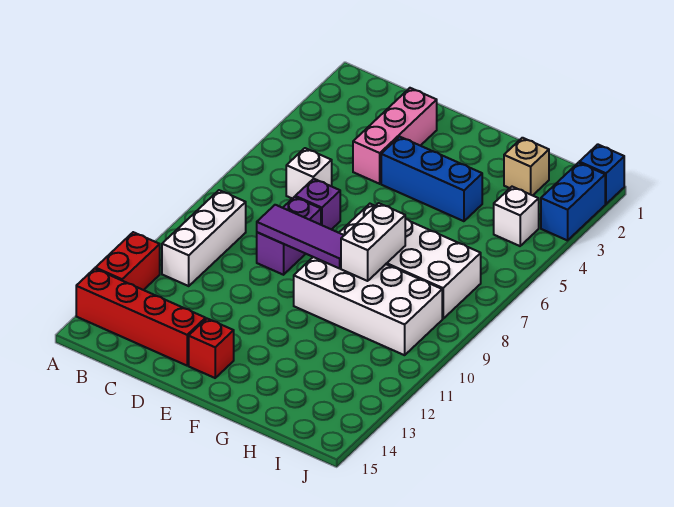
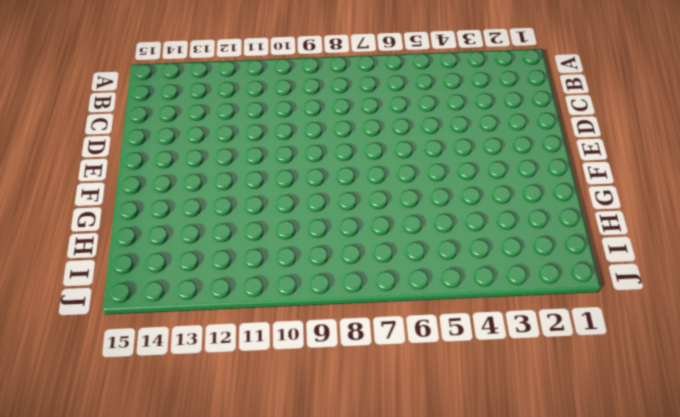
none -> red 1x2 brick [95,232,160,290]
none -> red 1x4 brick [76,269,206,366]
none -> white 1x3 brick [162,190,246,286]

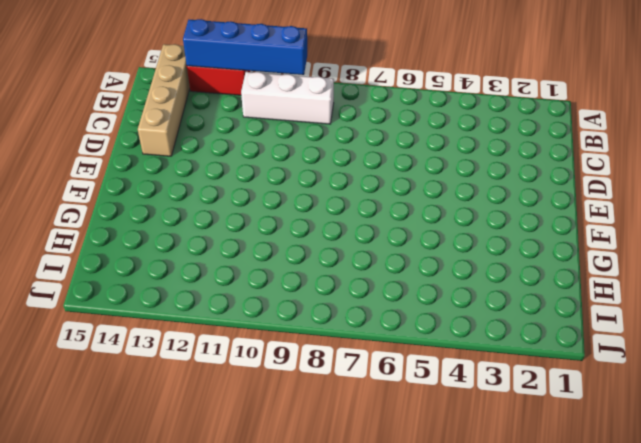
blue 1x4 brick [183,19,307,75] -> none
tan 1x4 brick [138,44,190,156] -> red 1x4 brick [76,269,206,366]
none -> white 1x1 brick [286,148,332,198]
none -> pink 1x3 brick [353,88,437,184]
none -> purple 1x1 brick [295,179,340,230]

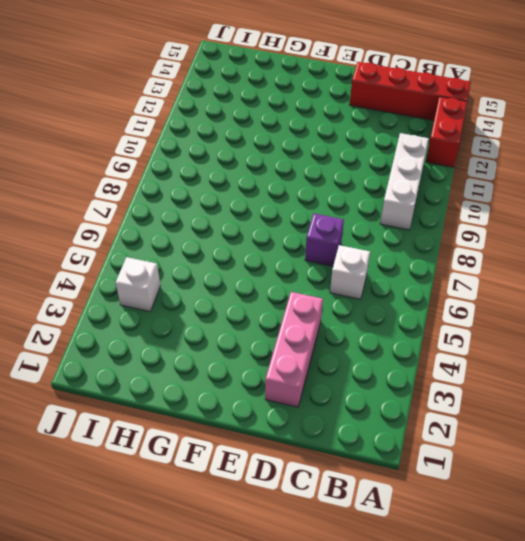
none -> purple 1x2 brick [257,197,321,275]
none -> blue 1x3 brick [381,137,482,221]
none -> red 1x1 brick [189,319,234,378]

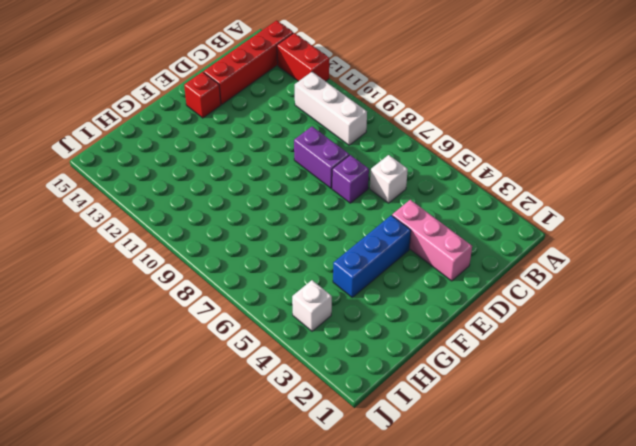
none -> white 2x4 brick [339,204,481,319]
none -> white 2x4 brick [294,257,442,355]
none -> tan 1x1 brick [504,138,549,196]

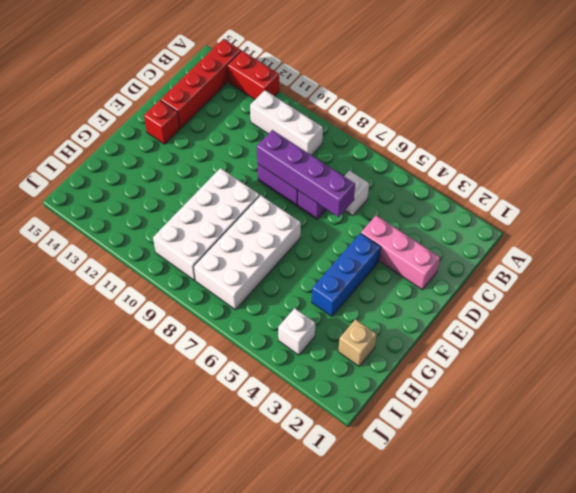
purple 1x4 brick [257,130,355,217] -> purple 1x3 tile [257,205,344,268]
none -> blue 1x1 brick [579,144,624,204]
none -> blue 1x2 brick [541,163,605,240]
none -> white 1x2 brick [341,203,405,281]

